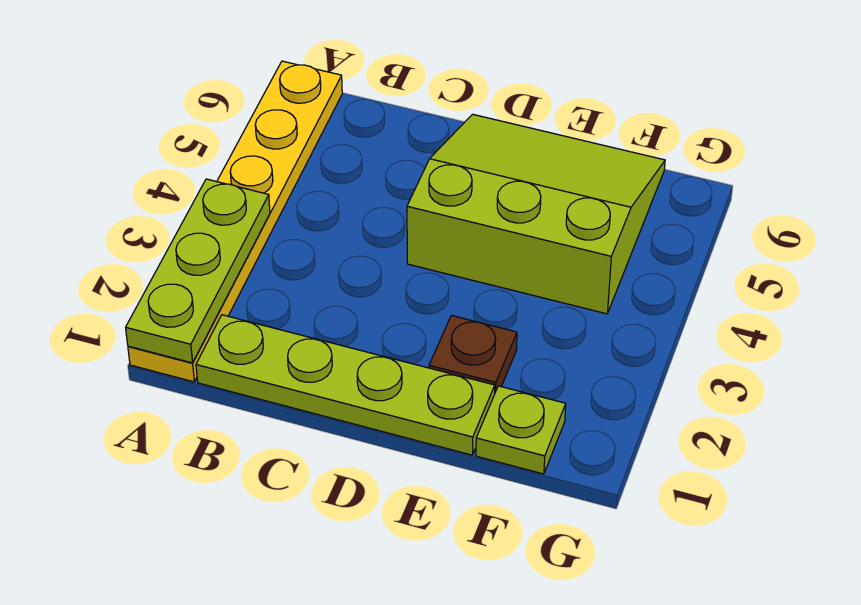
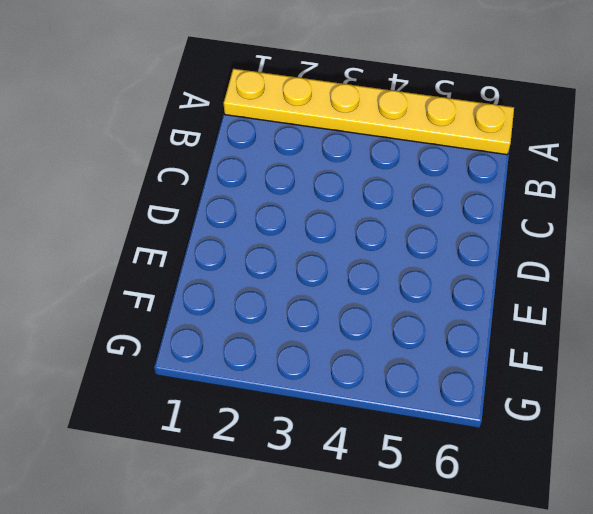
none -> lime 1x4 plate [196,315,495,455]
none -> lime 3x3 slope [407,114,665,314]

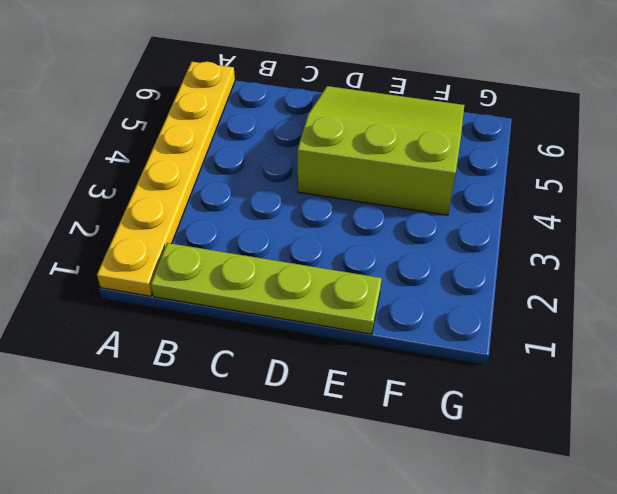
none -> brown 1x1 plate [429,315,517,392]
none -> lime 1x1 plate [476,386,566,474]

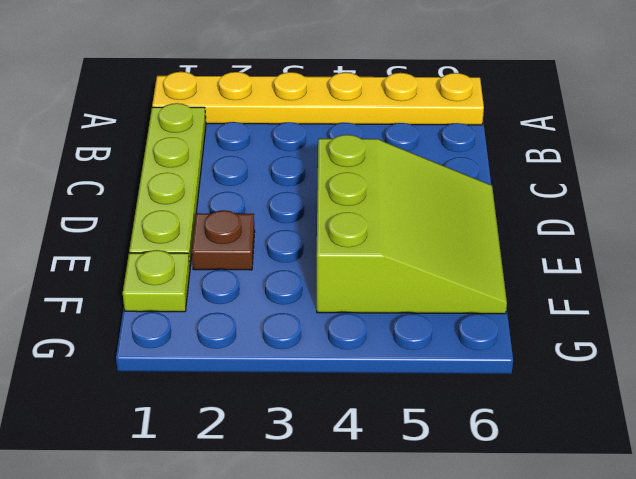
none -> lime 1x3 plate [126,179,270,363]

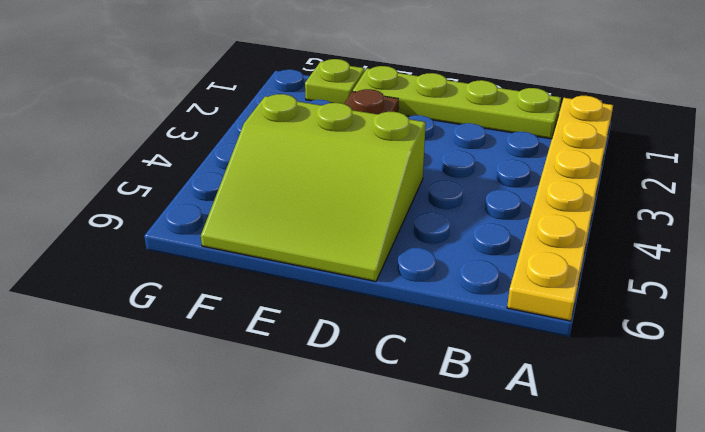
none -> lime 1x3 plate [126,179,270,363]

